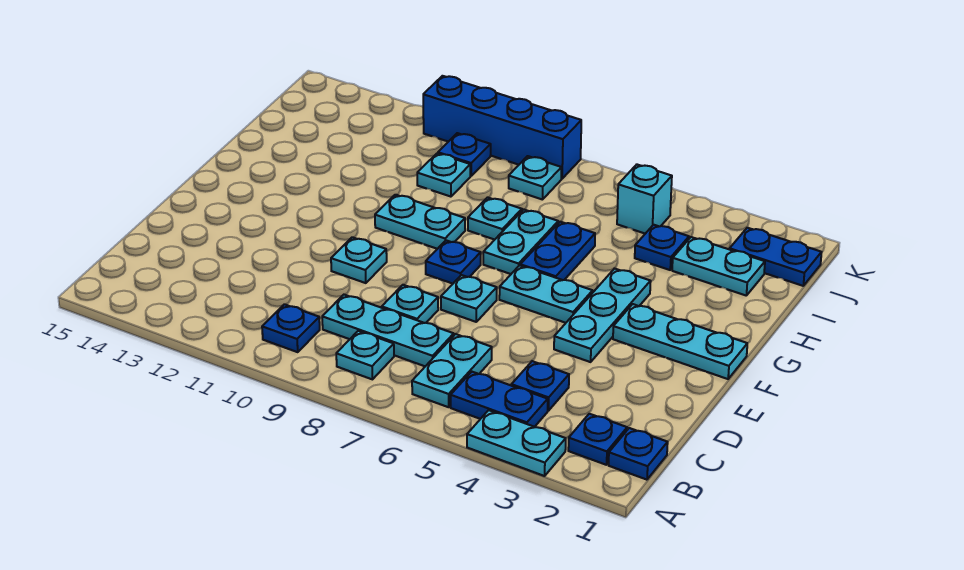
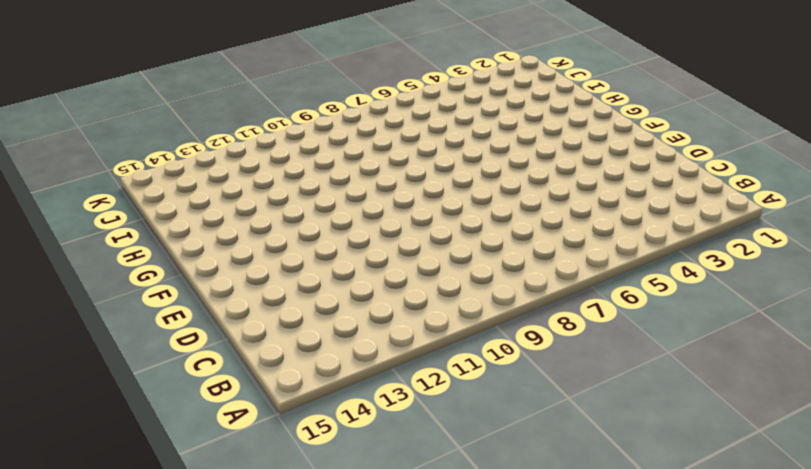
none -> cyan 1x2 plate [467,410,566,476]
none -> blue 1x1 plate [609,428,668,480]
none -> blue 1x1 plate [568,414,627,465]

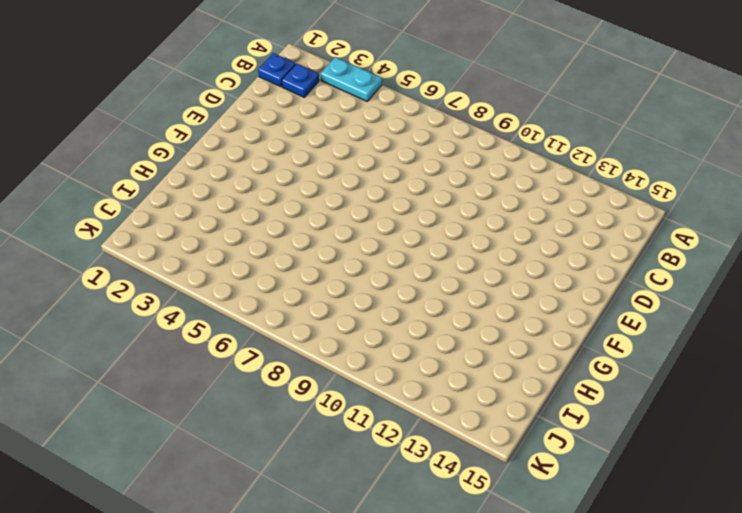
none -> blue 1x2 plate [451,372,548,427]
none -> cyan 1x2 plate [412,334,492,407]
none -> cyan 1x1 plate [336,331,394,379]

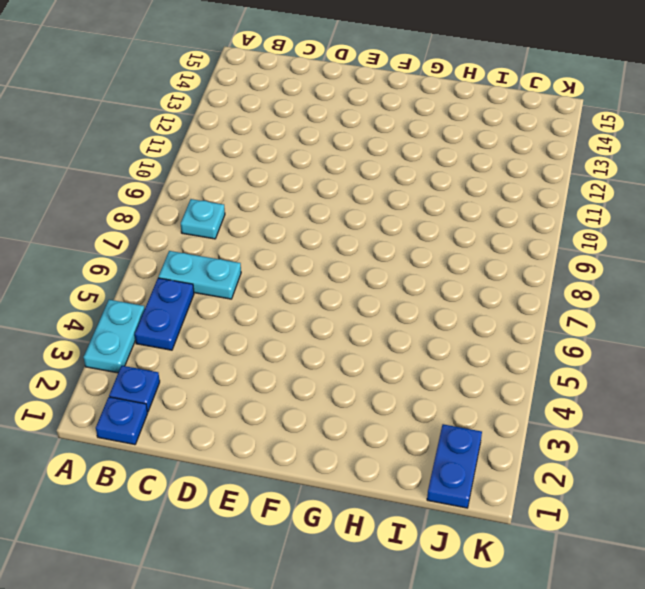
none -> blue 1x1 plate [262,304,320,352]
none -> blue 1x1 plate [512,361,569,411]
none -> cyan 1x3 plate [322,295,454,366]

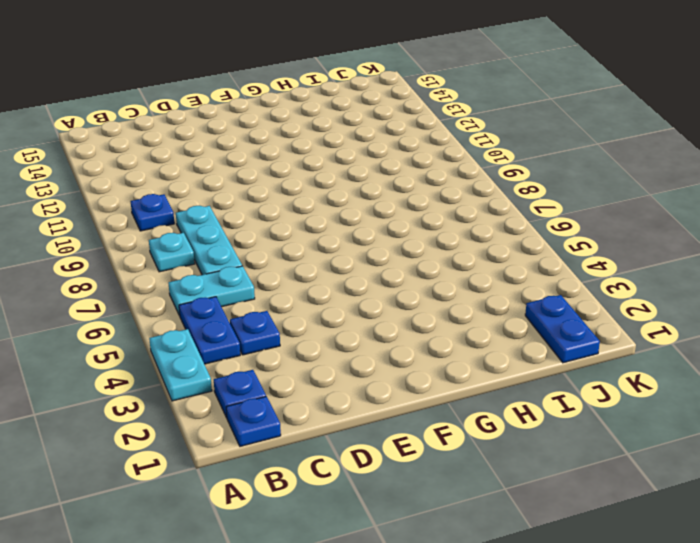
none -> cyan 1x1 plate [381,285,438,323]
none -> cyan 1x3 plate [554,268,651,362]
none -> cyan 1x1 plate [441,275,497,322]

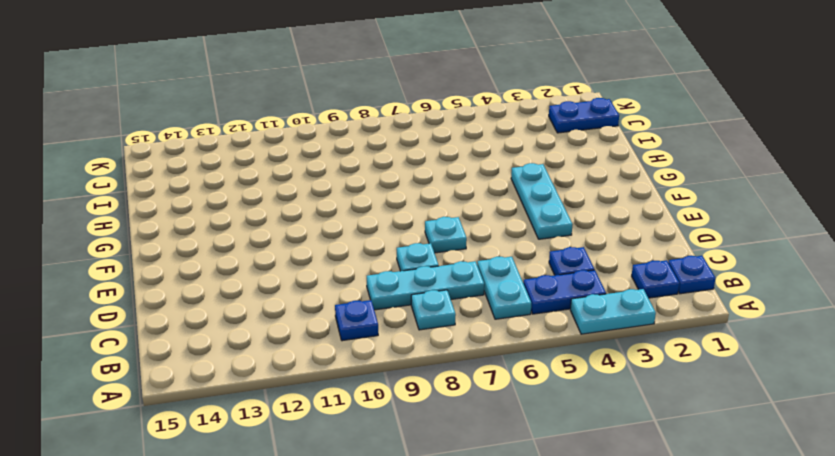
none -> cyan 1x1 plate [331,237,387,283]
none -> cyan 1x3 plate [613,304,747,379]
none -> cyan 1x2 plate [499,265,593,323]

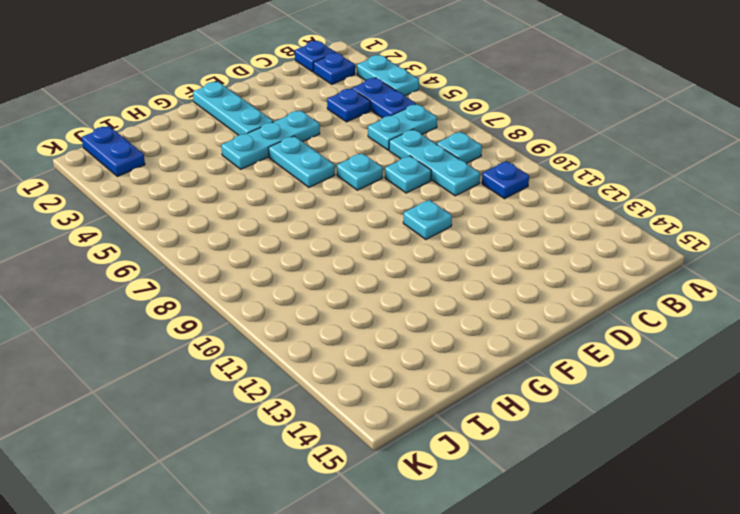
none -> blue 1x1 plate [426,240,481,284]
none -> blue 1x2 plate [520,222,595,280]
none -> cyan 1x2 plate [483,209,558,274]

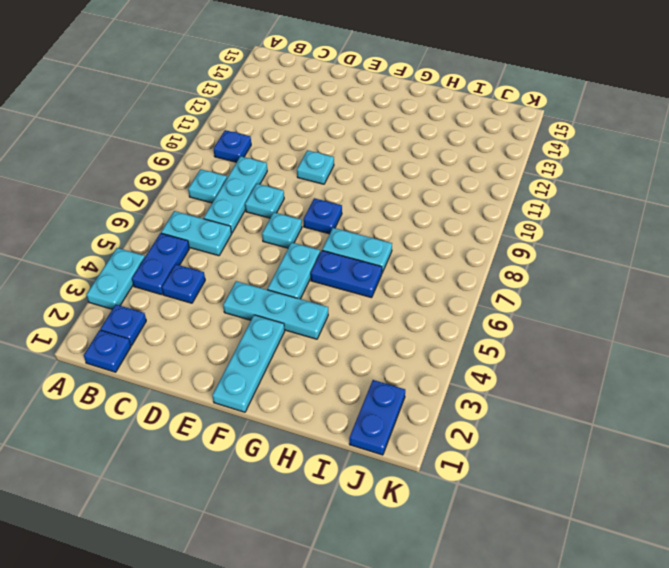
none -> cyan 1x2 plate [375,195,465,249]
none -> cyan 1x1 plate [468,197,522,240]
none -> cyan 1x2 plate [672,237,765,296]

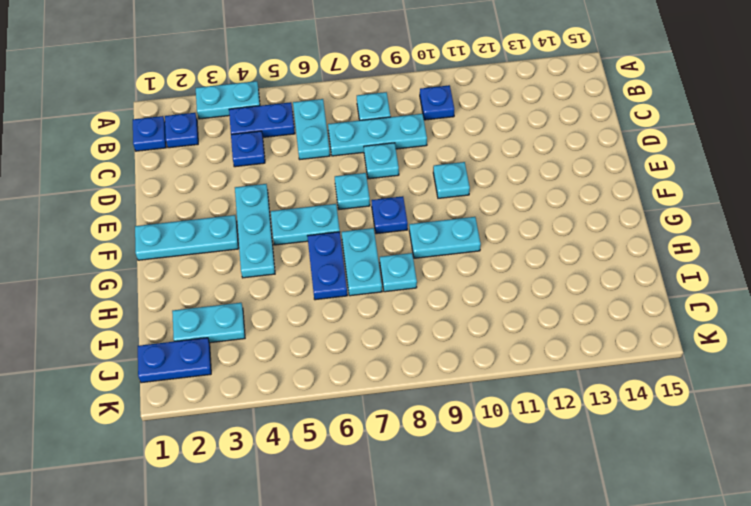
none -> blue 1x1 plate [635,225,689,270]
none -> cyan 1x1 plate [417,153,470,197]
none -> cyan 1x1 brick [617,165,672,234]

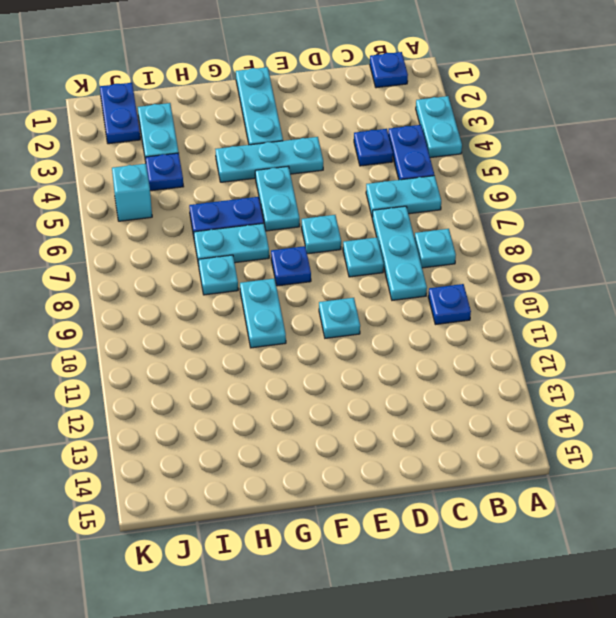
none -> blue 1x1 plate [568,414,627,465]
none -> cyan 1x1 plate [417,153,470,197]
none -> cyan 1x1 plate [509,156,562,200]

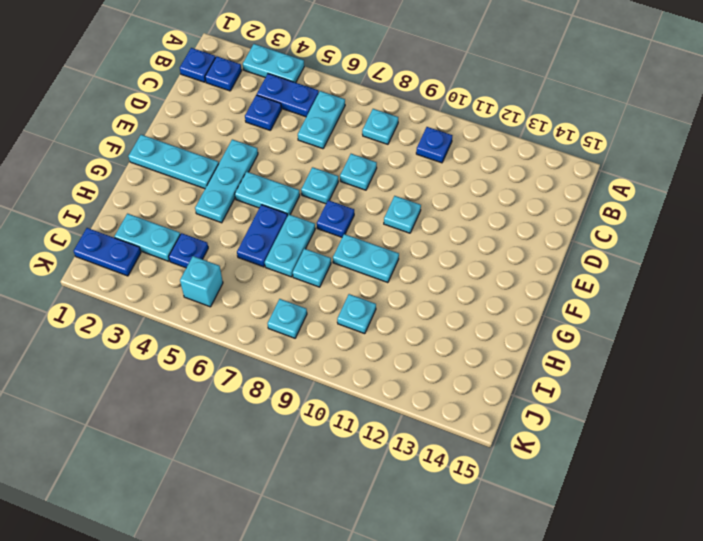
none -> cyan 1x3 plate [322,295,454,366]
none -> blue 1x1 plate [438,133,491,176]
none -> blue 1x4 brick [423,76,581,179]

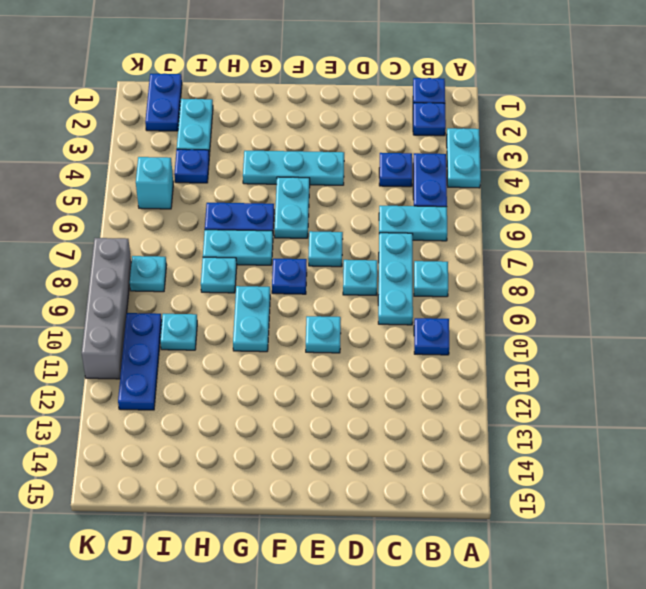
blue 1x3 plate [118,313,162,410] -> blue 1x1 plate [438,133,491,176]
grey 1x4 brick [82,238,131,379] -> blue 1x4 brick [423,76,581,179]
none -> cyan 1x3 plate [613,304,747,379]

